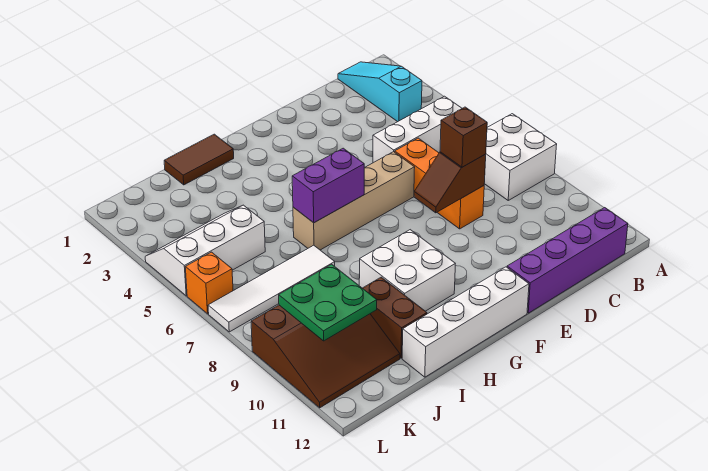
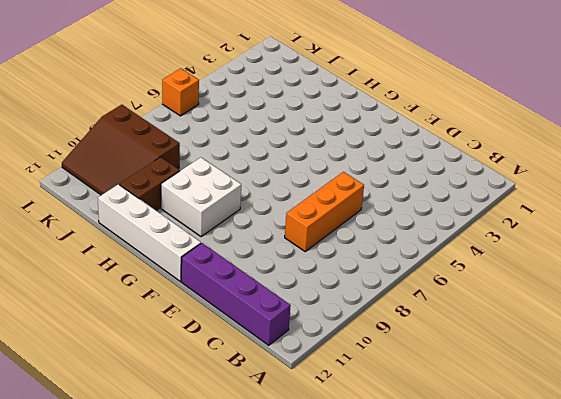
none -> white 2x2 brick [484,114,557,200]
none -> cyan 1x3 slope [338,62,422,122]
none -> white 1x3 brick [373,96,462,163]

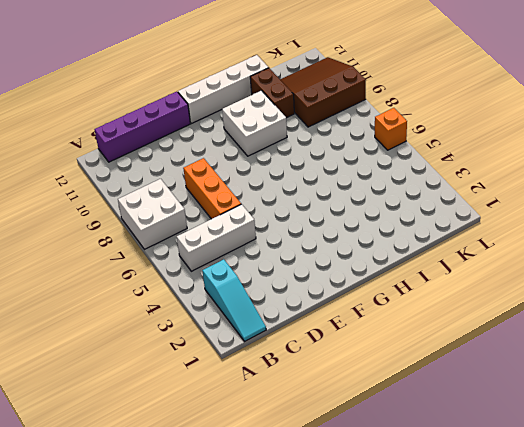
none -> tan 1x4 brick [293,152,415,250]
none -> brown 1x2 tile [164,134,234,185]
none -> white 1x4 tile [208,245,335,332]

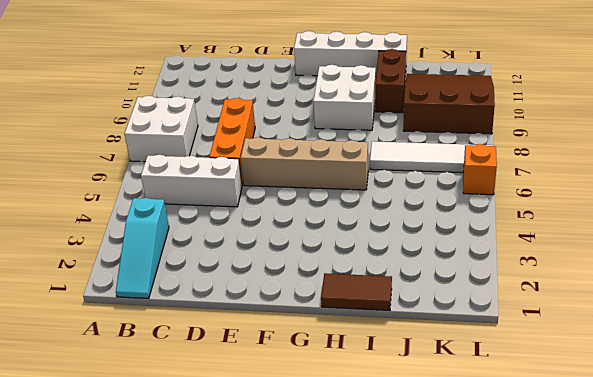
none -> purple 1x4 brick [507,208,628,313]
none -> white 2x3 slope [145,205,265,296]
none -> brown 1x2 slope [414,152,486,213]

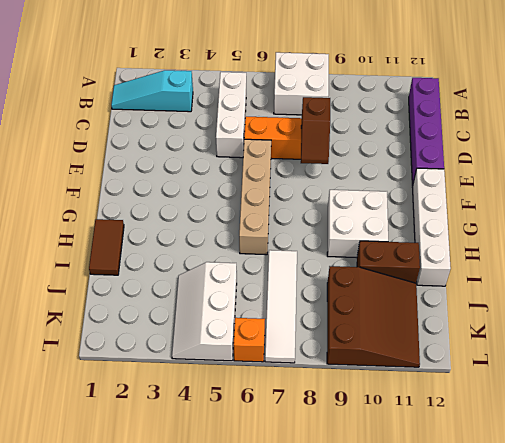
none -> purple 1x2 brick [292,148,364,223]
none -> green 2x2 plate [279,264,377,341]
none -> brown 1x1 brick [440,107,487,167]

